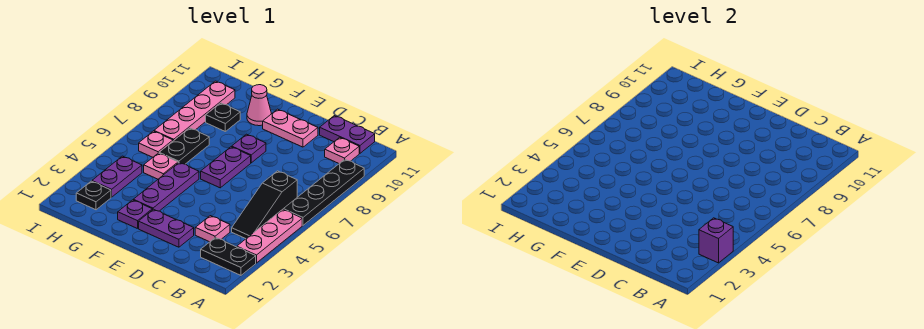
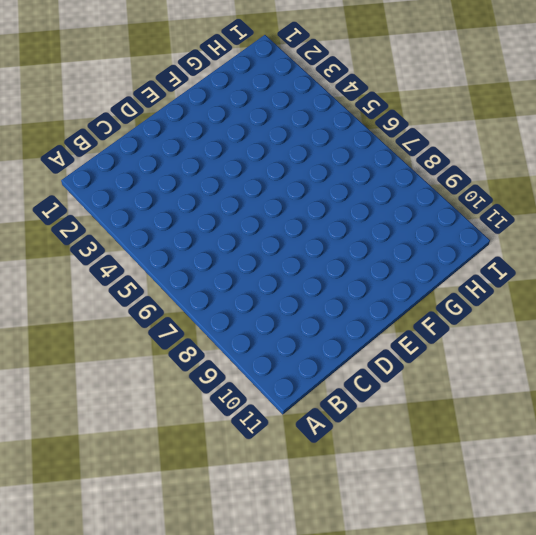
none -> black 1x2 plate [201,238,256,275]
none -> pink 1x3 plate [237,209,302,263]
none -> black 1x4 plate [283,159,364,225]

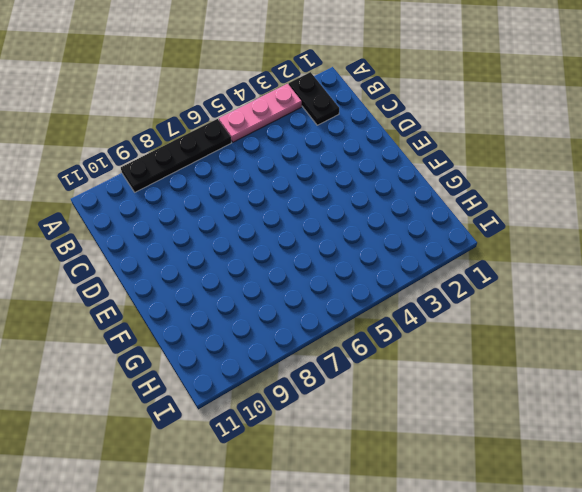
none -> black 1x3 slope [232,171,297,239]
none -> pink 1x1 plate [325,137,359,163]
none -> purple 1x2 plate [320,116,375,153]

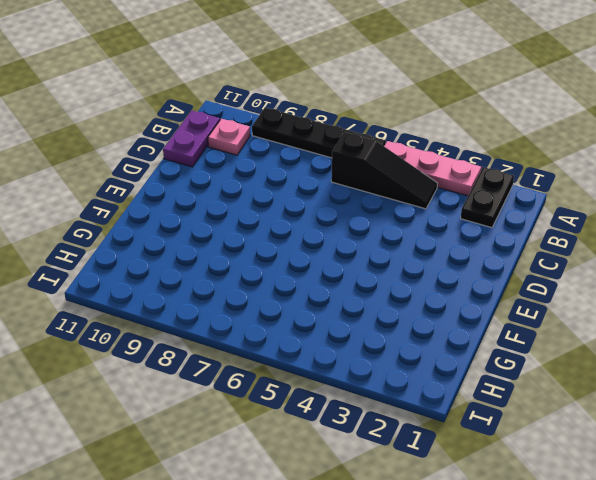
none -> pink 1x1 plate [195,216,230,242]
none -> purple 1x2 plate [139,209,194,247]
none -> pink 1x2 plate [263,109,318,147]

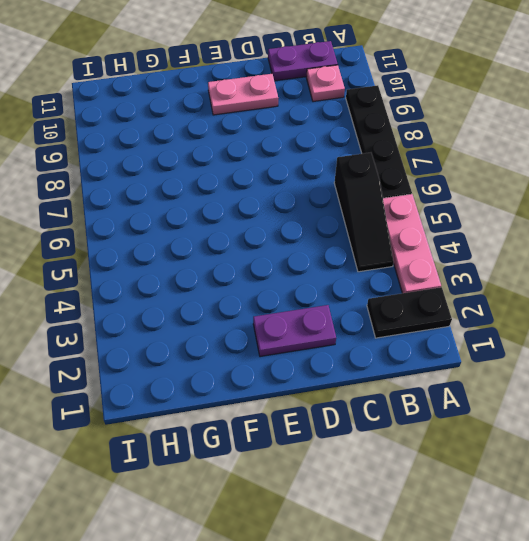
none -> pink 1x1 plate [195,216,230,242]
none -> purple 1x2 plate [201,147,251,188]
none -> purple 1x1 plate [232,134,266,163]

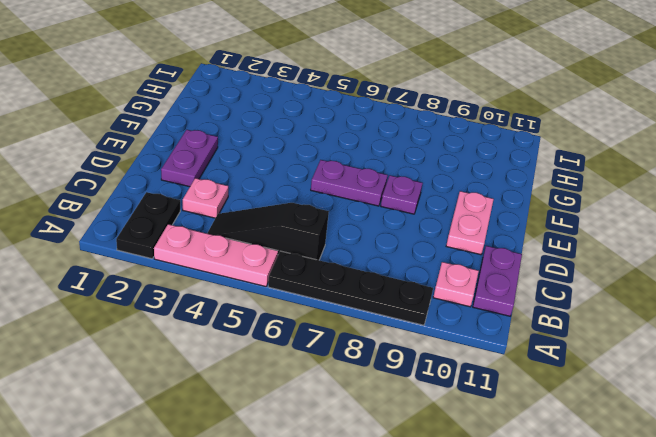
none -> purple 1x1 plate [118,200,152,229]
none -> purple 1x3 plate [133,162,199,211]
none -> pink 1x1 cone [247,85,271,126]

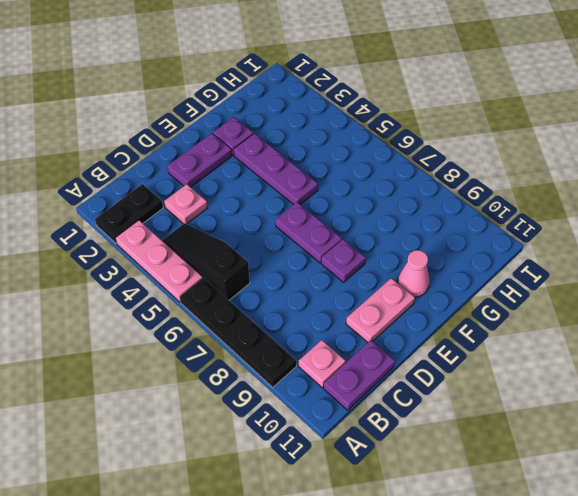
none -> pink 1x1 plate [144,153,178,179]
none -> black 1x2 plate [159,128,209,164]
none -> black 1x1 plate [206,103,240,131]

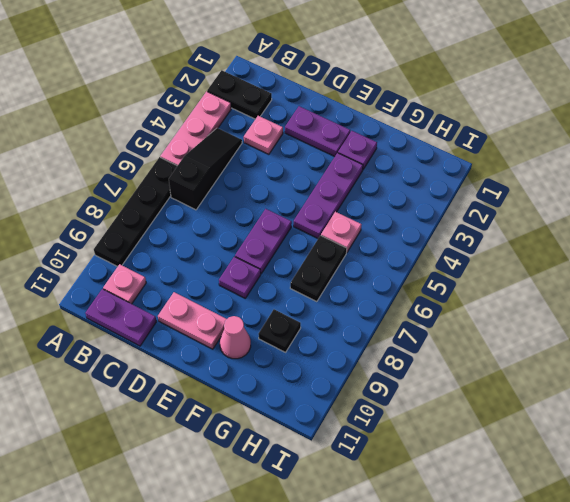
none -> black 1x1 plate [76,181,111,210]
none -> purple 1x2 plate [92,156,142,197]
none -> pink 1x1 plate [139,131,173,157]

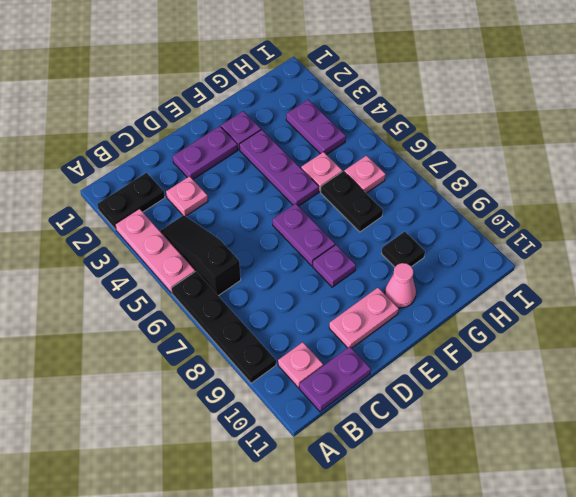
none -> black 1x1 plate [76,181,111,210]
none -> pink 1x4 plate [154,81,235,141]
none -> purple 1x1 brick [699,218,733,263]

